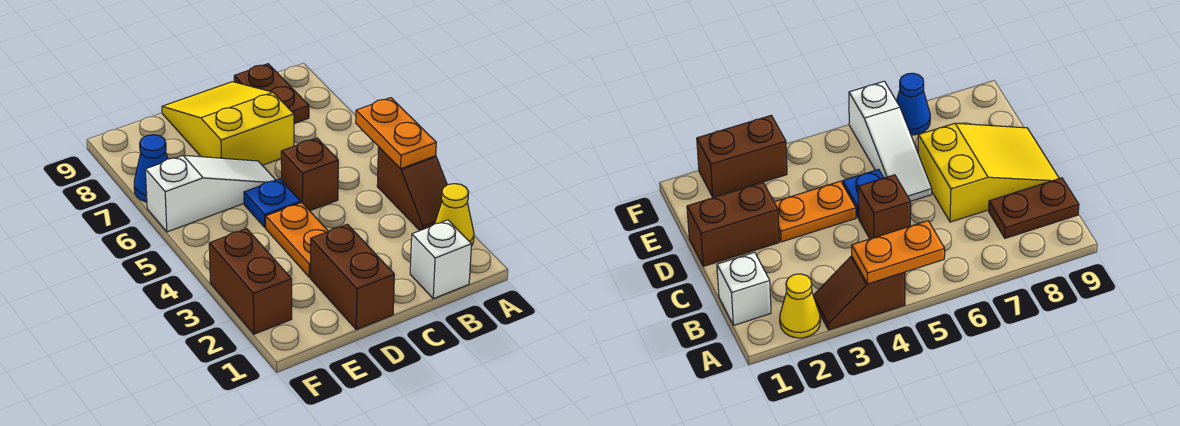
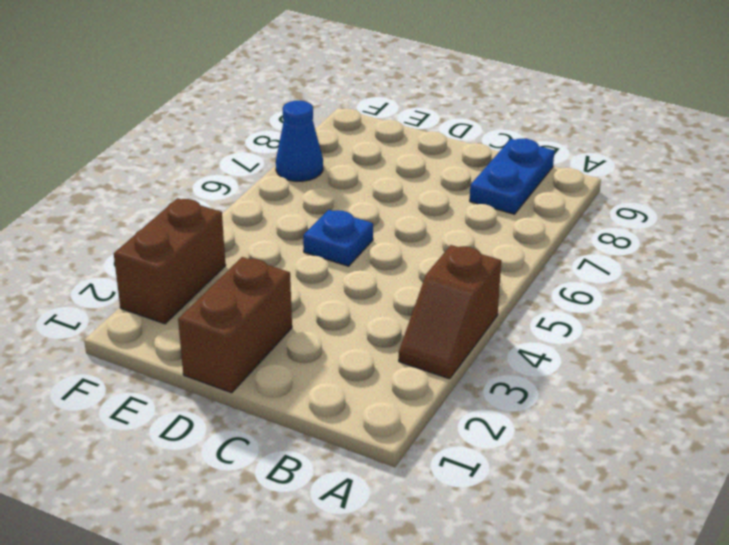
blue 1x2 plate [470,139,554,214] -> brown 1x2 plate [234,64,309,123]
none -> yellow 1x1 cone [435,184,474,246]
none -> white 1x1 brick [410,220,472,299]
none -> brown 1x1 brick [281,138,338,211]

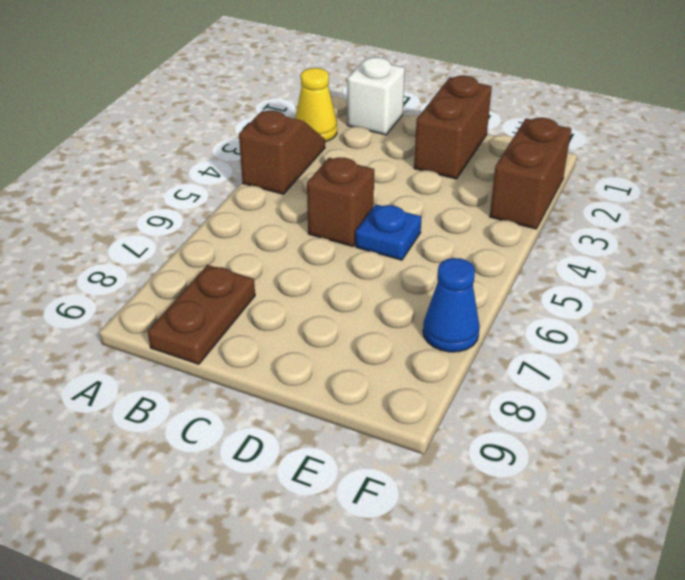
none -> yellow 2x3 slope [162,82,294,165]
none -> orange 1x2 plate [266,203,329,277]
none -> white 1x3 slope [145,155,275,232]

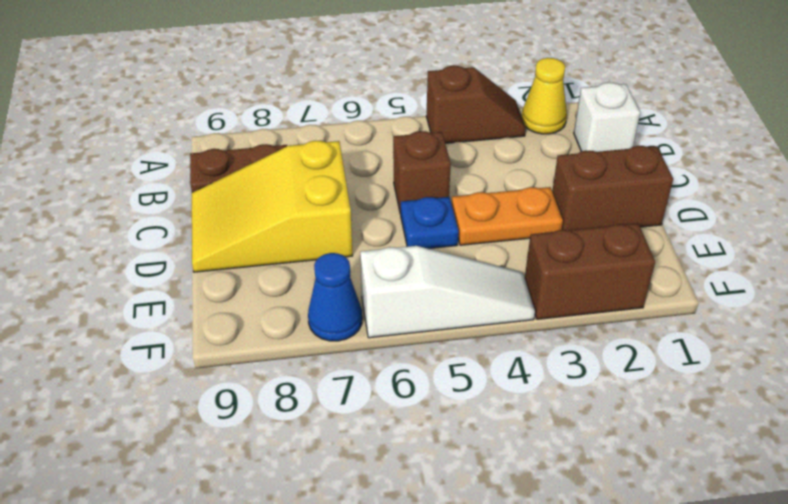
white 1x3 slope [360,246,535,338] -> white 1x3 slope turned to [145,155,275,232]
none -> orange 1x2 plate [356,98,436,169]

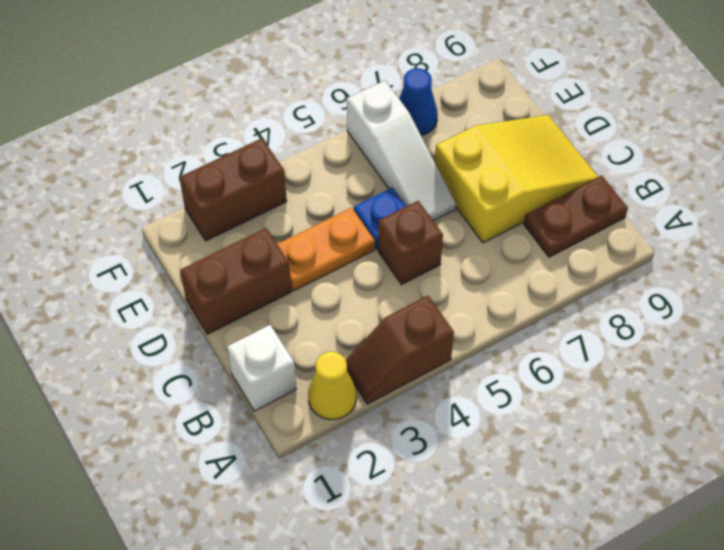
none -> orange 1x2 plate [356,98,436,169]

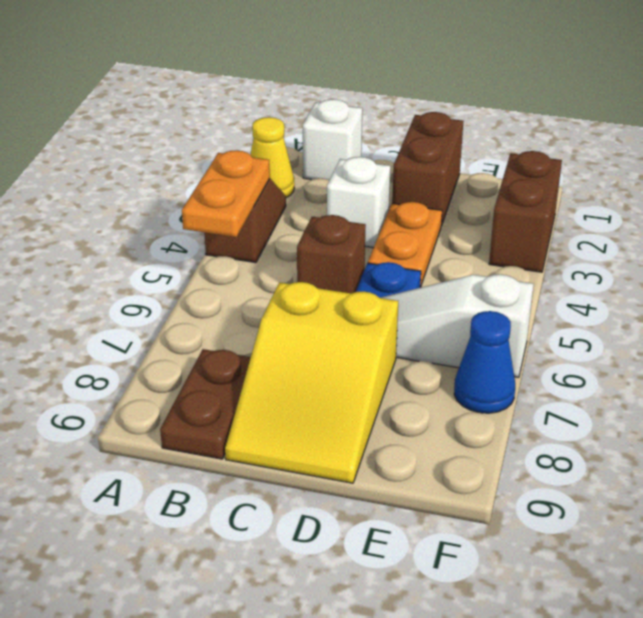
white 1x1 brick [327,157,391,248] -> none

